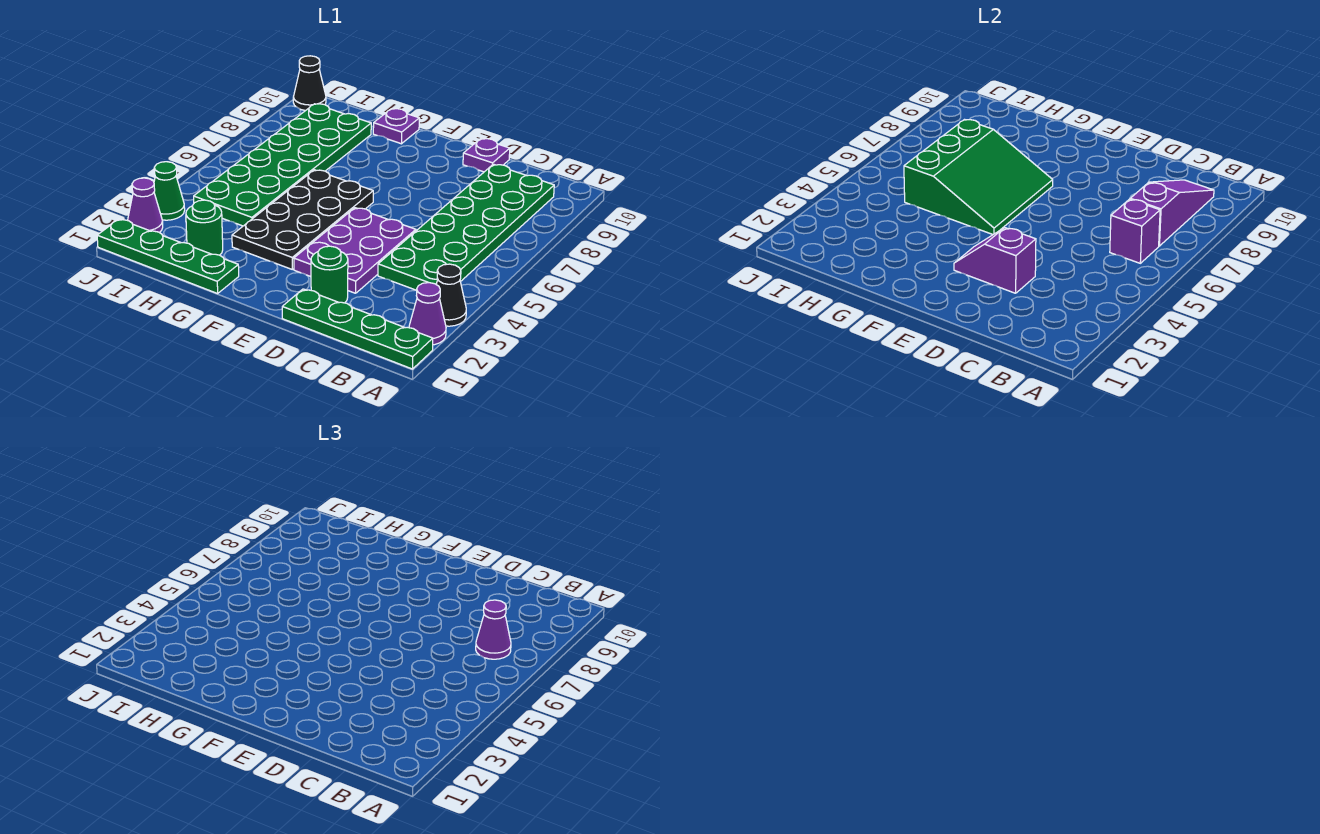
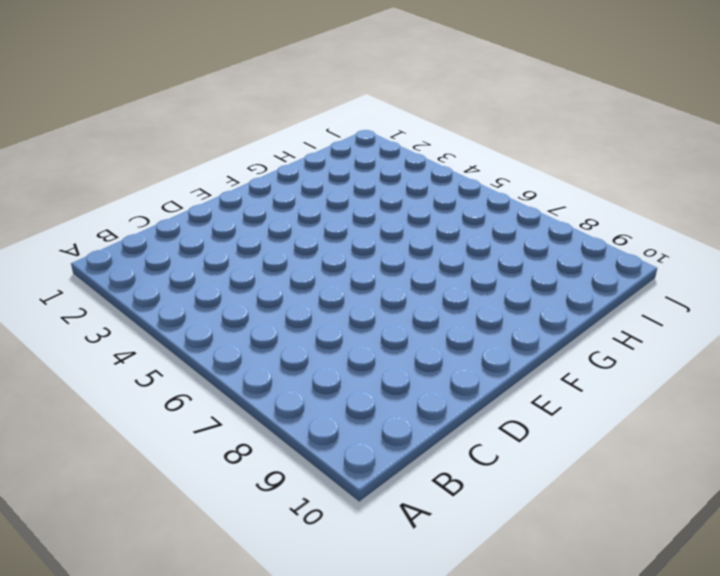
none -> green 1x4 plate [282,289,433,369]
none -> purple 1x1 cone [409,283,446,345]
none -> black 1x1 cone [436,264,466,326]

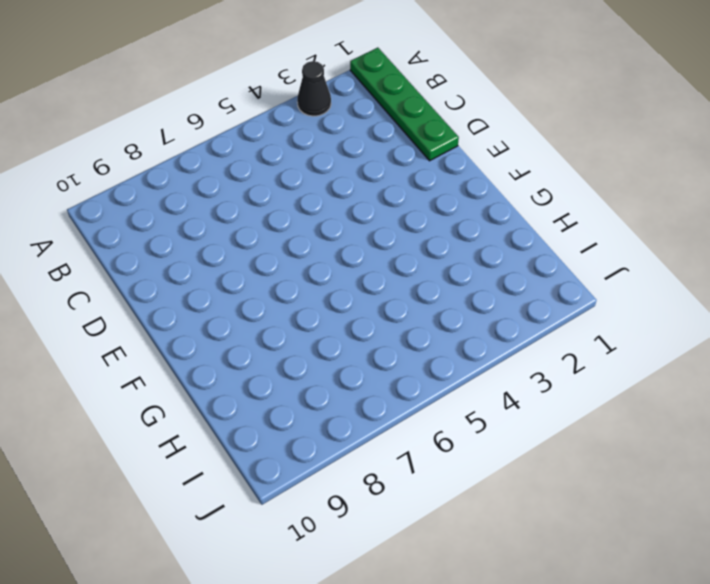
none -> purple 1x1 cone [409,283,446,345]
none -> green 2x6 plate [378,164,554,290]
none -> green 1x1 round brick [311,246,348,303]

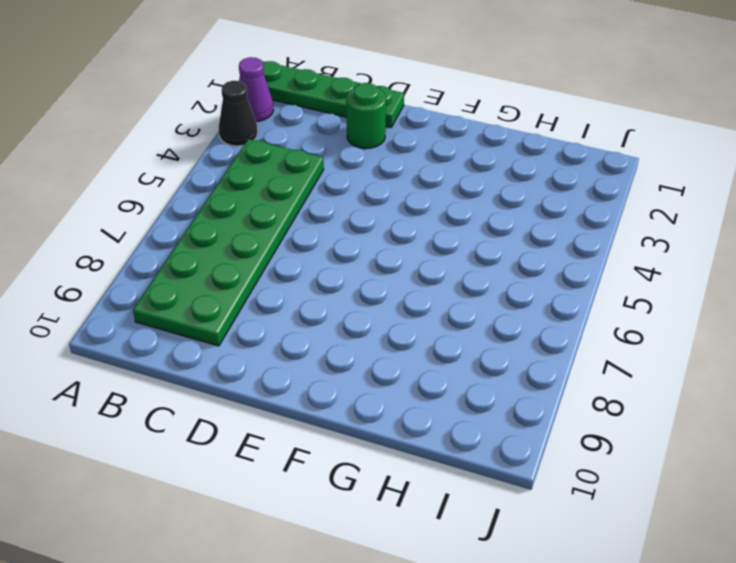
none -> purple 2x3 plate [294,208,416,293]
none -> purple 1x1 plate [463,139,510,172]
none -> black 2x4 plate [232,170,373,269]

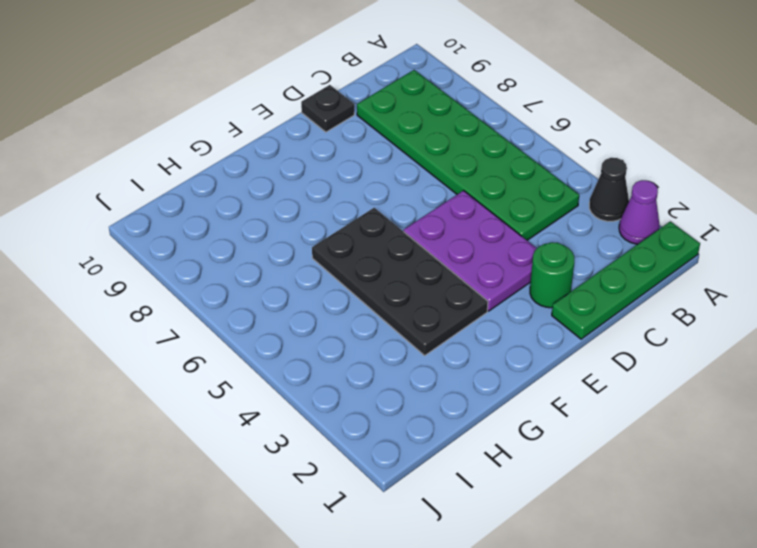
black 1x1 plate [301,85,354,132] -> purple 1x1 plate [463,139,510,172]
none -> green 1x4 plate [97,219,239,294]
none -> purple 1x1 plate [373,109,419,144]
none -> green 1x1 round brick [186,200,223,255]

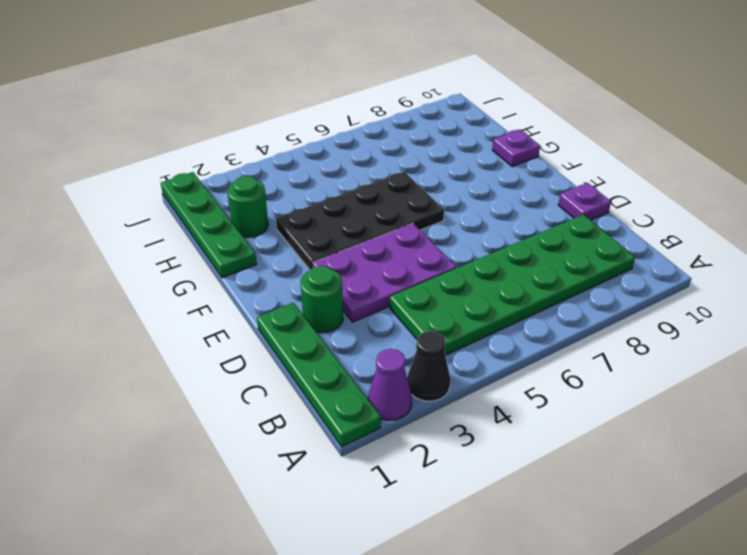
none -> green 2x6 plate [194,104,371,226]
none -> purple 1x1 cone [128,178,163,233]
none -> green 1x1 cone [154,162,185,220]

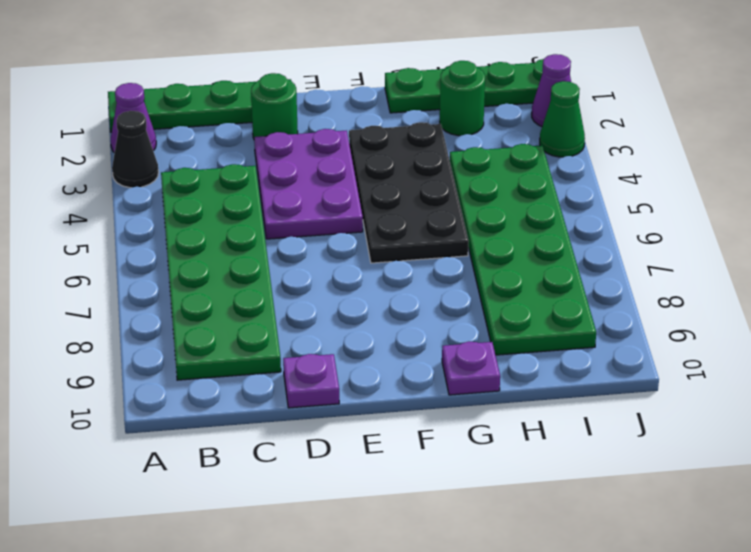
none -> black 1x1 cone [293,56,326,111]
none -> purple 1x1 brick [1110,199,1160,263]
none -> purple 1x3 slope [1130,180,1214,246]

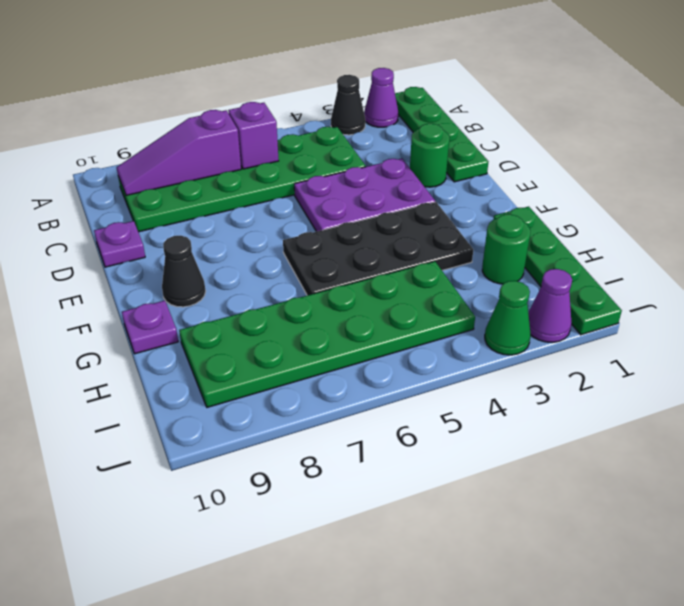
black 1x1 cone [162,236,206,307] -> black 1x1 cone moved to [293,56,326,111]
none -> purple 1x2 slope [954,228,1036,293]
none -> green 3x3 slope [904,120,1053,234]
none -> purple 1x1 cone [476,600,511,659]

